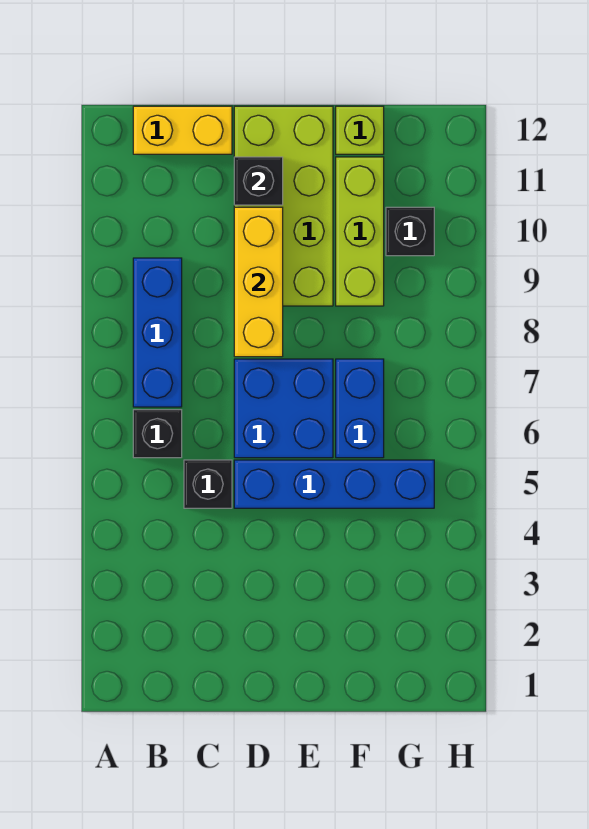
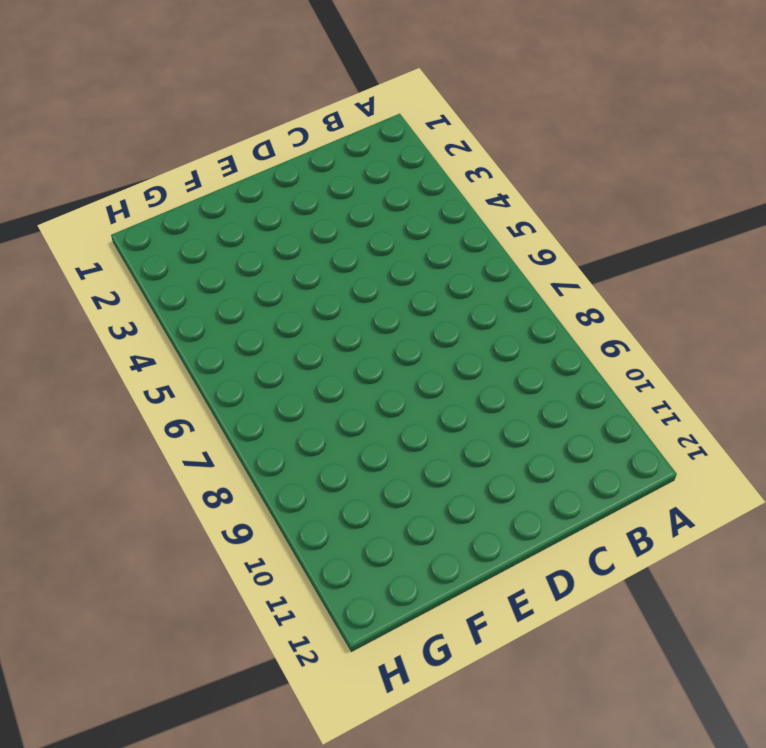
none -> black 1x1 brick [133,410,182,458]
none -> blue 1x3 brick [133,258,182,407]
none -> yellow 1x2 brick [133,106,232,154]

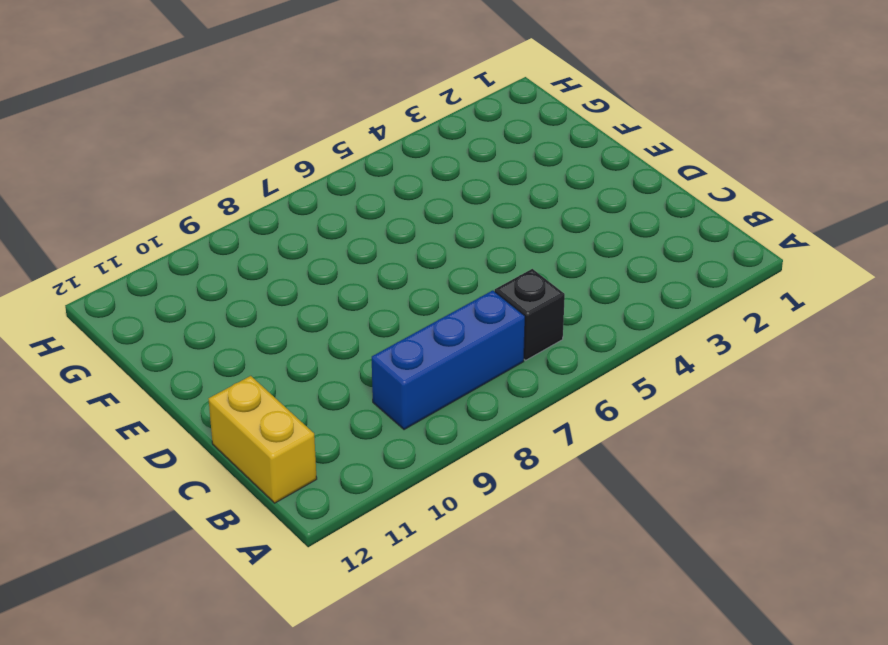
none -> black 1x1 brick [184,460,232,508]
none -> blue 1x4 brick [234,460,434,508]
none -> blue 2x2 brick [234,359,333,458]

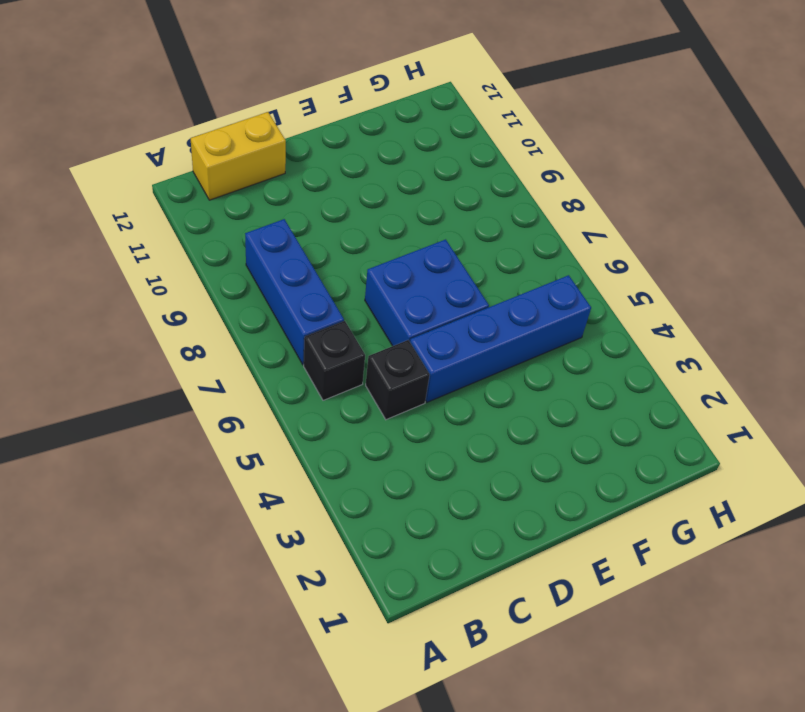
none -> lime 2x4 brick [234,106,333,306]
none -> blue 1x2 brick [336,359,384,458]
none -> lime 1x3 brick [336,157,384,306]

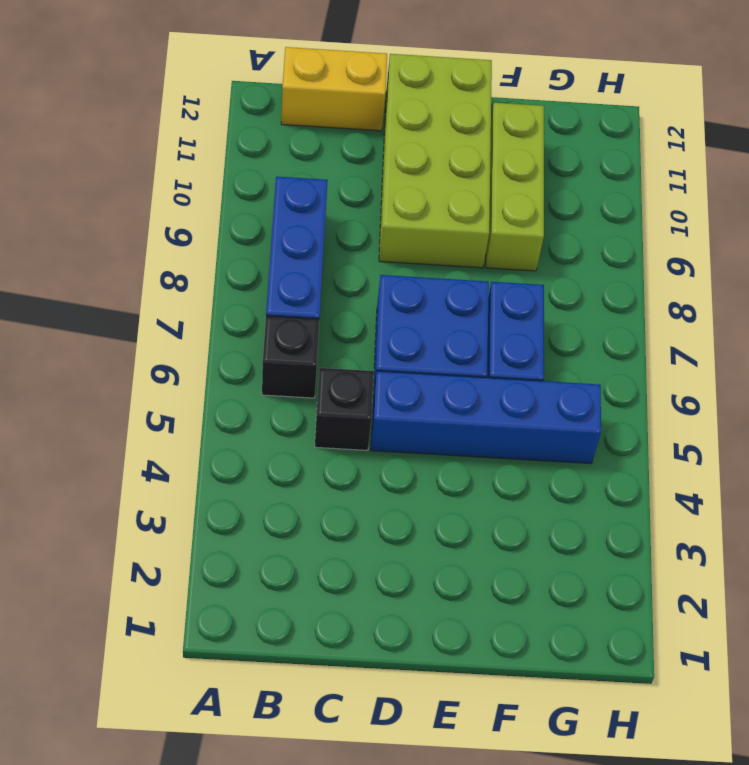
none -> lime 1x1 brick [336,106,384,154]
none -> black 1x1 brick [386,207,434,256]
none -> yellow 1x3 brick [234,207,283,357]

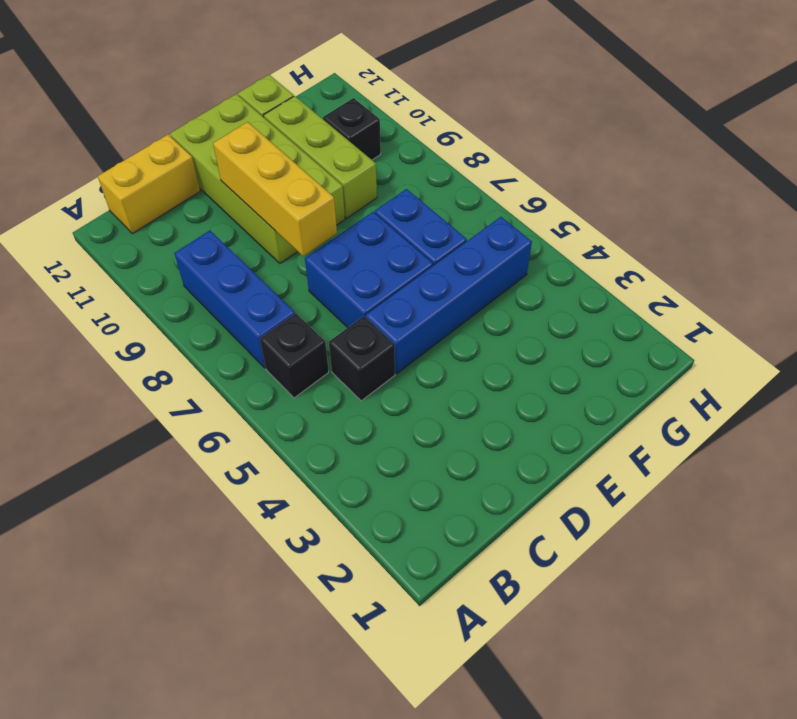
none -> black 1x1 brick [234,157,283,205]

